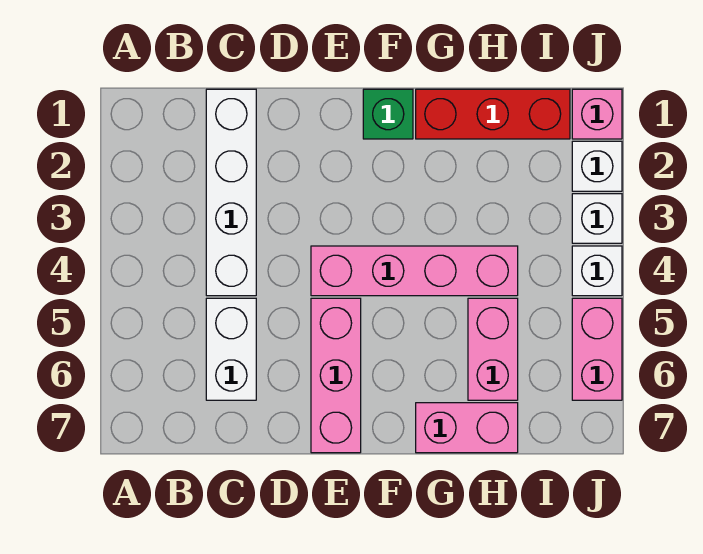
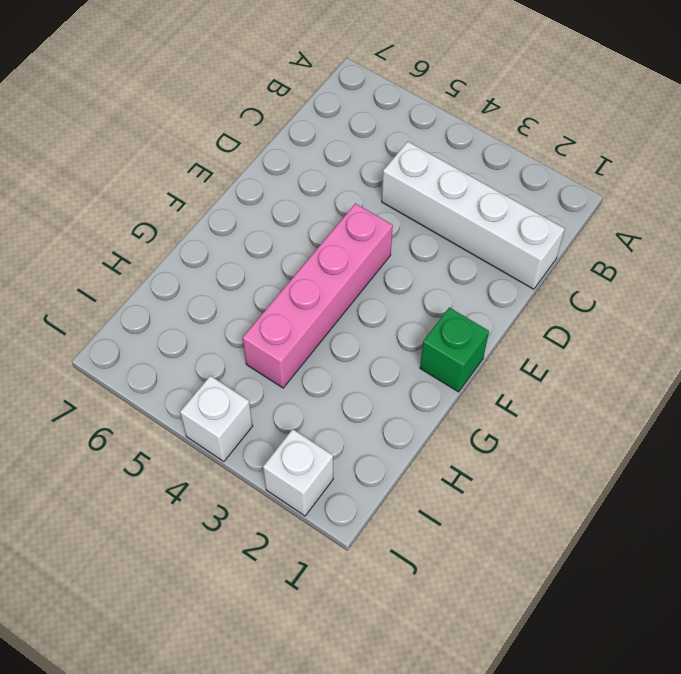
none -> white 1x2 brick [206,298,256,400]
none -> pink 1x3 brick [311,298,361,453]
none -> red 1x3 brick [416,89,570,139]

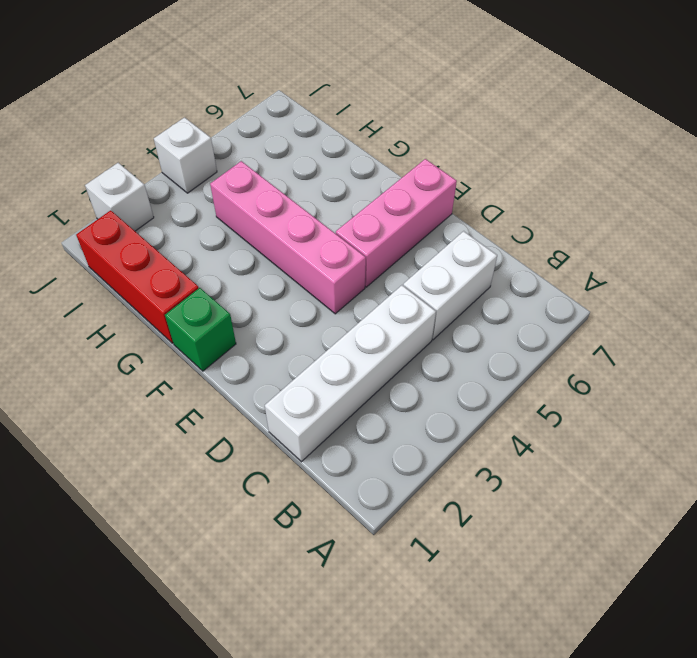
none -> pink 1x2 brick [416,403,518,453]
none -> pink 1x2 brick [468,298,518,400]
none -> pink 1x1 brick [572,89,622,139]

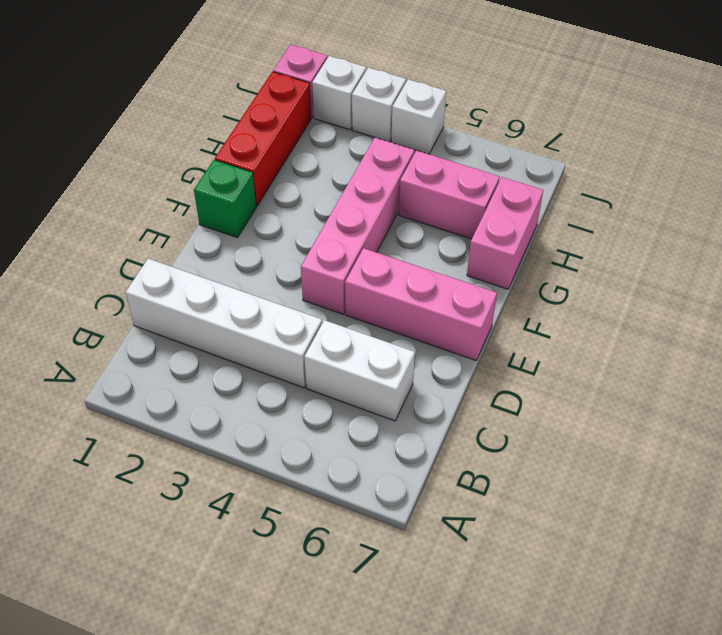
none -> pink 1x2 brick [572,298,622,400]

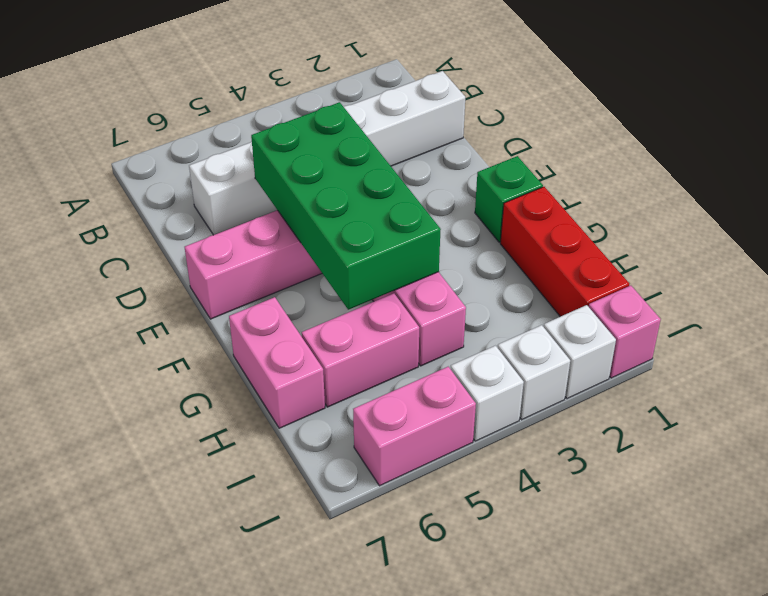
green 2x4 brick [251,102,441,310] -> none

